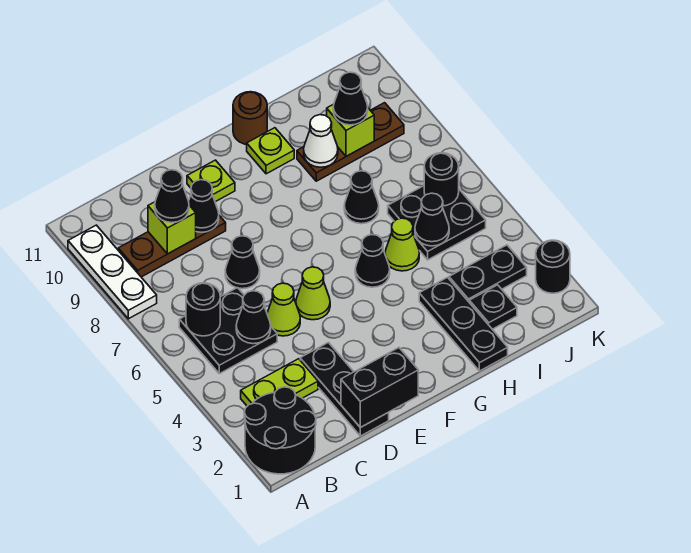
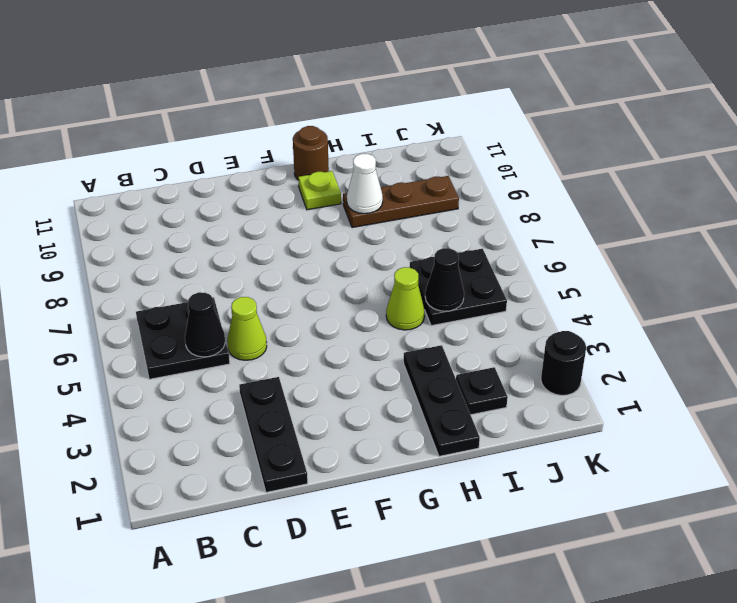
none -> black 2x2 round brick [244,387,316,474]
none -> white 1x3 plate [68,225,157,319]
none -> lime 1x2 plate [241,359,318,406]
none -> brown 1x3 plate [118,216,226,277]

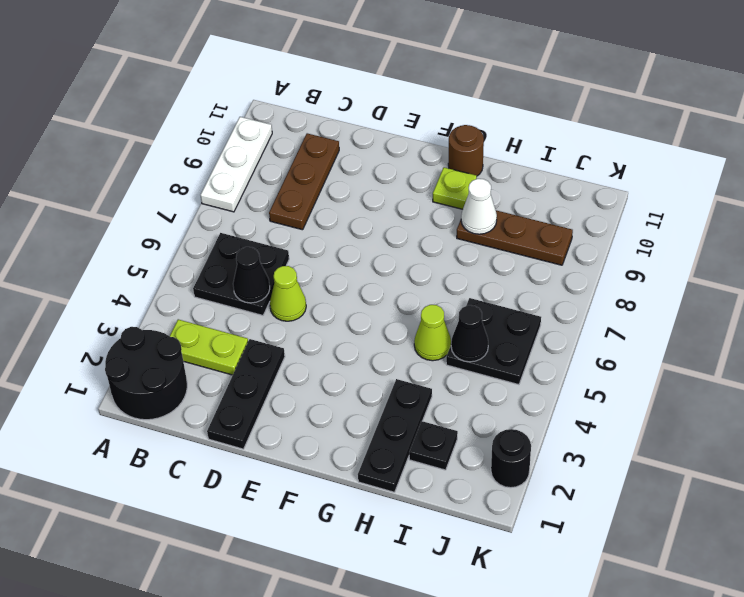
brown 1x3 plate [269,133,339,230] -> brown 1x3 plate turned to [118,216,226,277]
none -> black 1x1 cone [225,236,260,289]
none -> lime 1x1 cone [296,267,330,320]
none -> lime 1x1 plate [187,160,235,202]
none -> black 1x1 cone [355,235,390,287]

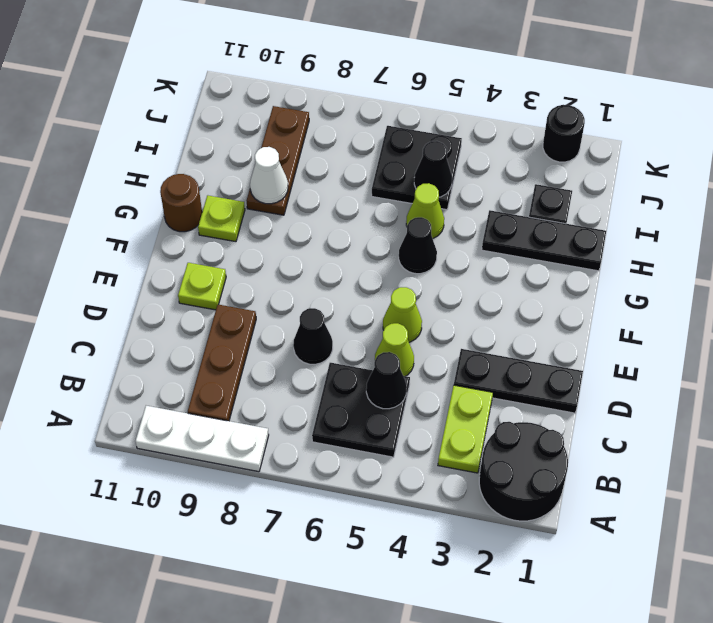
none -> black 1x1 cone [344,171,379,224]
none -> black 1x2 plate [449,245,527,302]
none -> black 1x1 round brick [186,283,220,336]
none -> lime 1x1 brick [148,202,196,254]

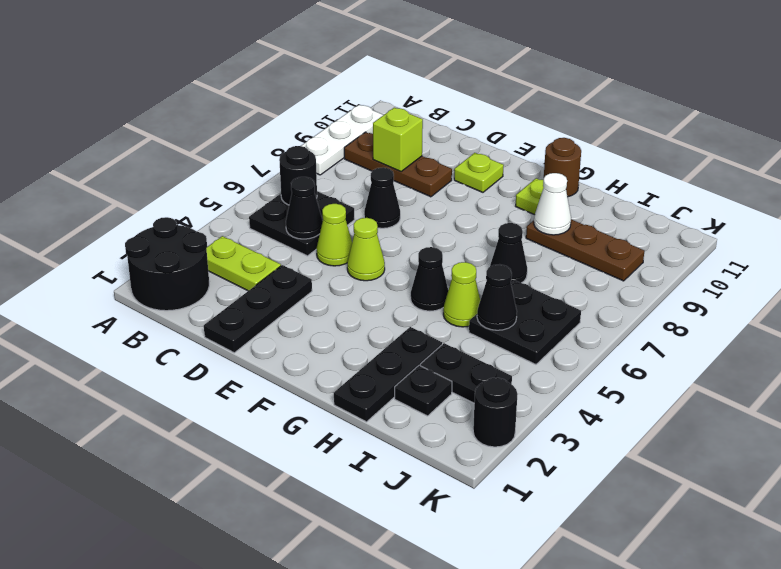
none -> black 1x2 brick [341,348,418,428]
none -> black 1x1 cone [189,180,219,232]
none -> lime 1x1 brick [327,104,374,156]
none -> black 1x1 round brick [424,153,459,206]

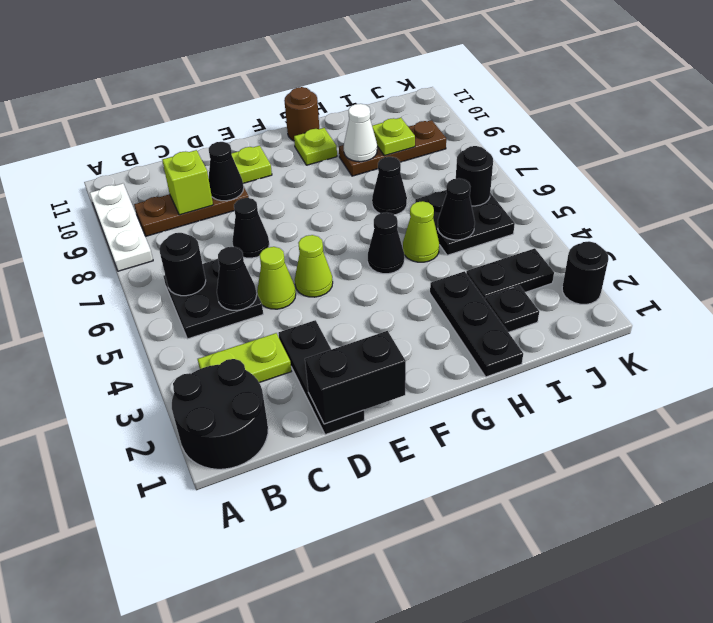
lime 1x1 plate [372,118,415,156] -> lime 1x1 brick [327,104,374,156]
none -> black 1x1 cone [155,170,189,223]
none -> black 1x1 cone [333,72,368,125]

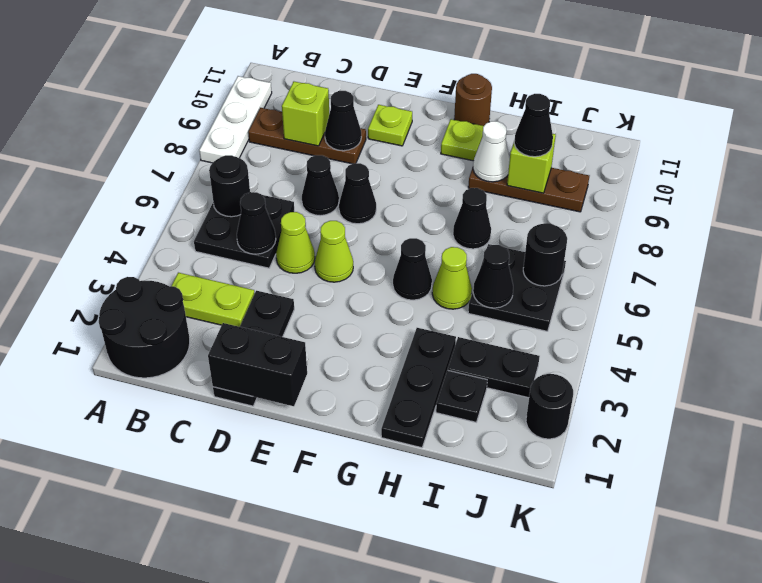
black 1x1 cone [339,163,376,224] -> black 1x1 cone moved to [155,170,189,223]

